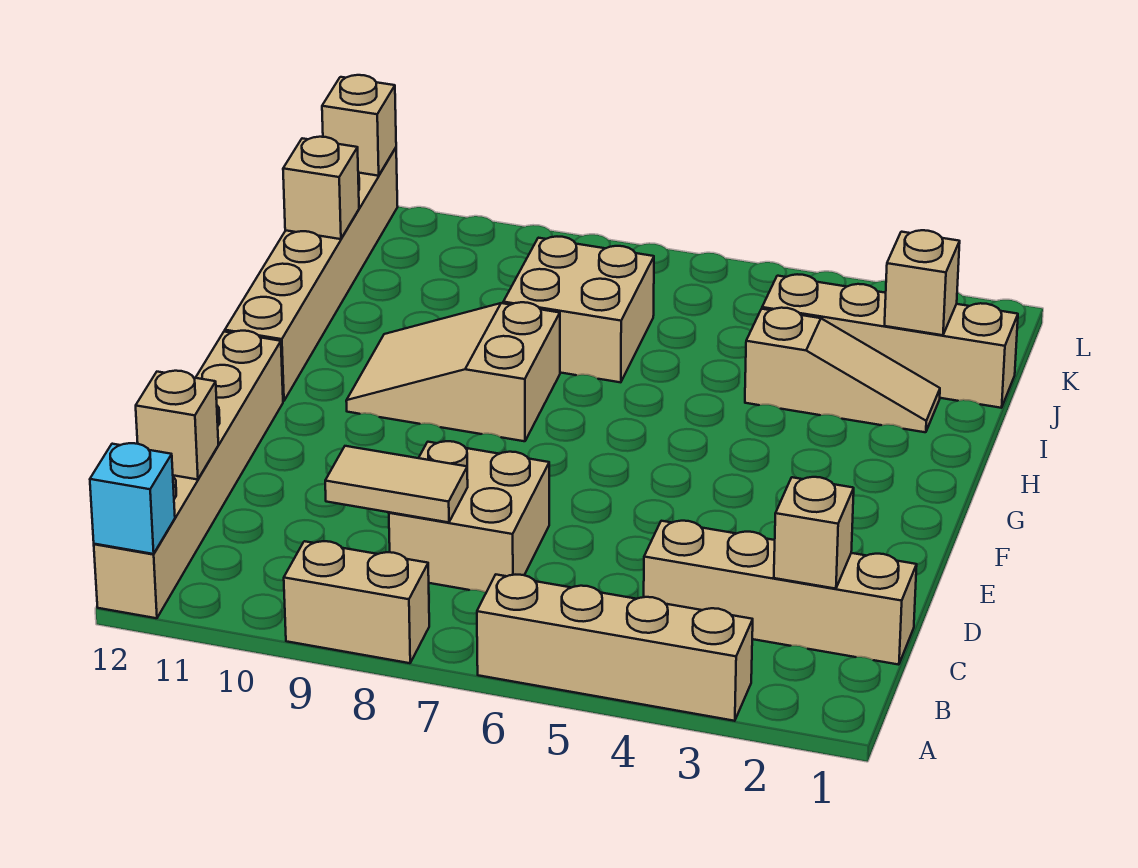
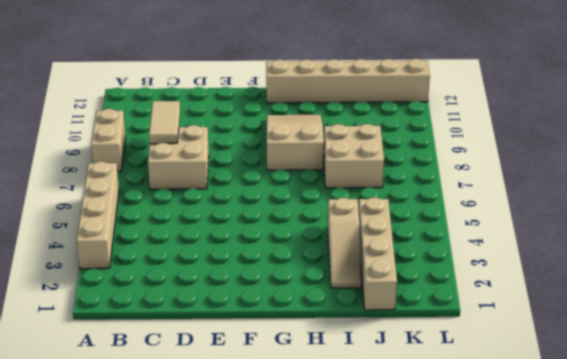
none -> tan 1x6 brick [94,331,283,618]
none -> tan 1x4 brick [644,521,917,665]
none -> cyan 1x1 brick [90,443,175,554]

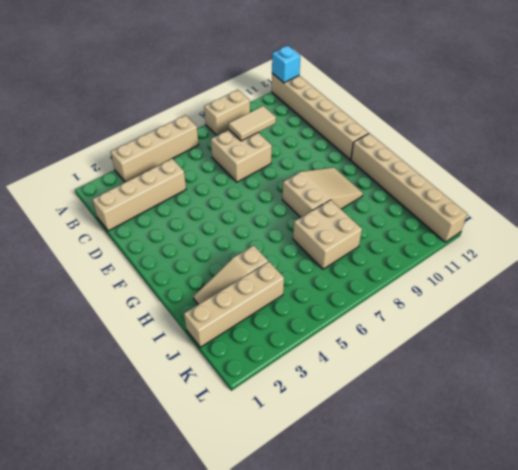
none -> tan 1x1 brick [774,477,854,589]
none -> tan 1x1 brick [136,371,218,480]
none -> tan 1x1 brick [884,230,960,335]

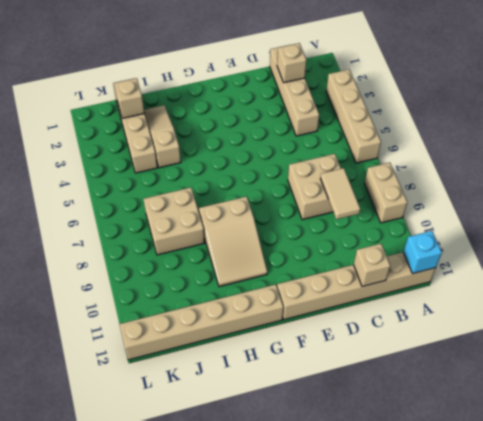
none -> tan 1x1 brick [283,137,359,239]
none -> tan 1x1 brick [322,75,396,176]

